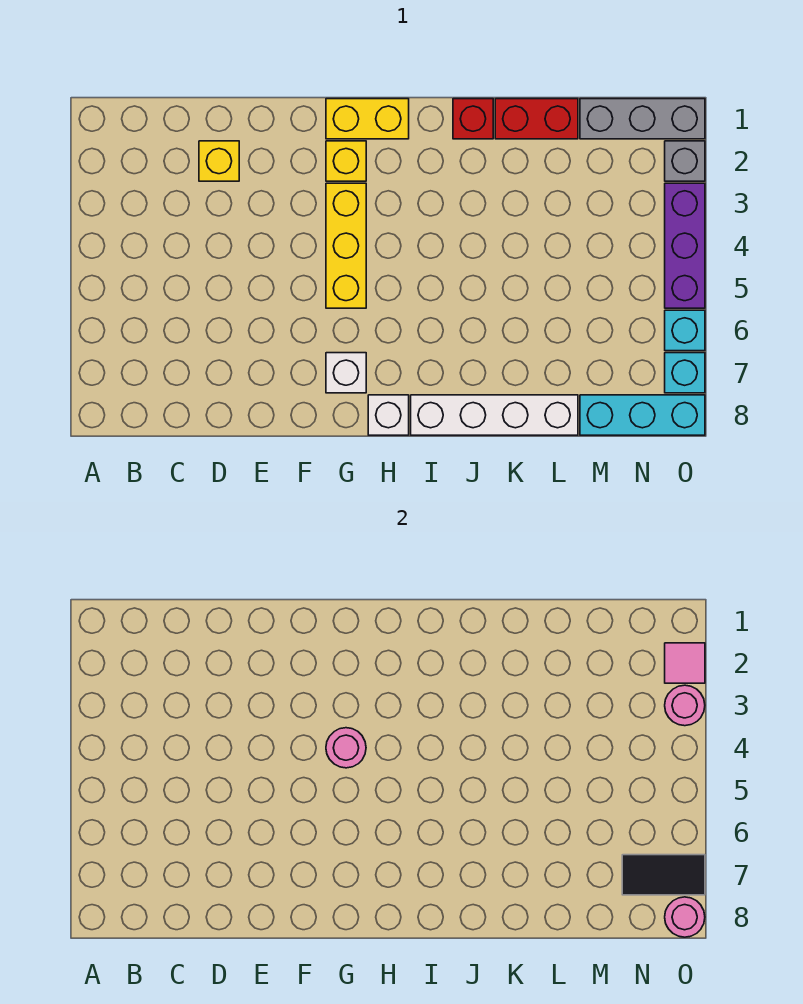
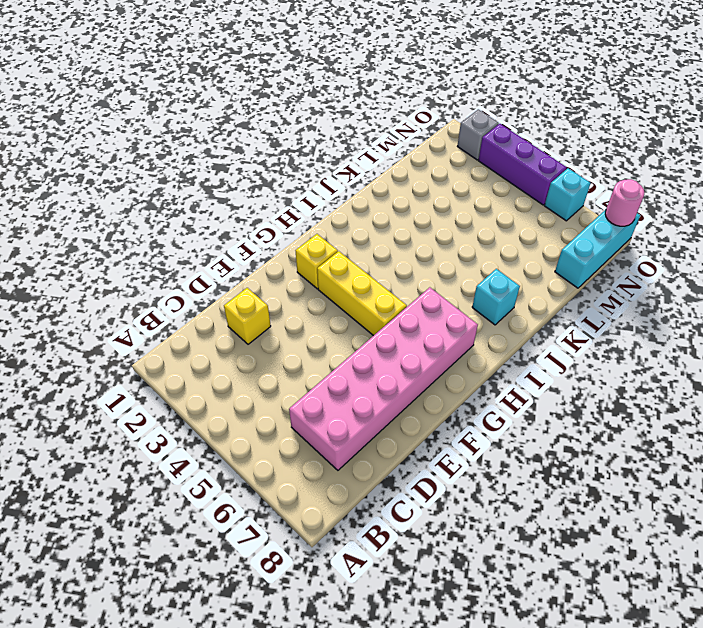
pink 2x6 brick [289,287,478,470] -> white 1x1 brick [326,353,366,393]
cyan 1x1 brick [472,269,520,325] -> cyan 1x1 brick moved to [665,353,705,393]
none -> yellow 1x2 brick [326,99,409,139]
none -> white 1x1 brick [368,395,409,435]
none -> white 1x4 brick [411,395,578,435]

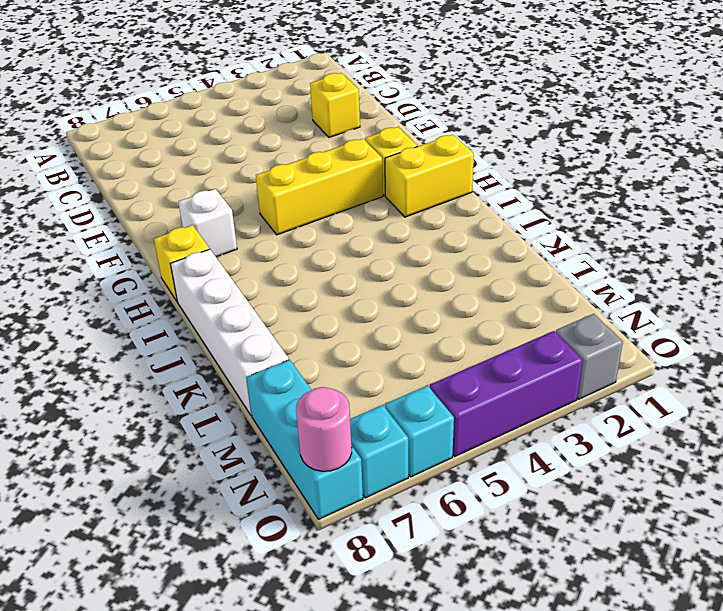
yellow 1x2 brick [385,134,474,217] -> yellow 1x2 brick turned to [326,99,409,139]
yellow 1x1 brick [154,225,209,301] -> white 1x1 brick [368,395,409,435]
none -> red 1x1 brick [453,99,493,139]
none -> red 1x2 brick [495,99,578,139]
none -> grey 1x3 brick [580,99,705,139]

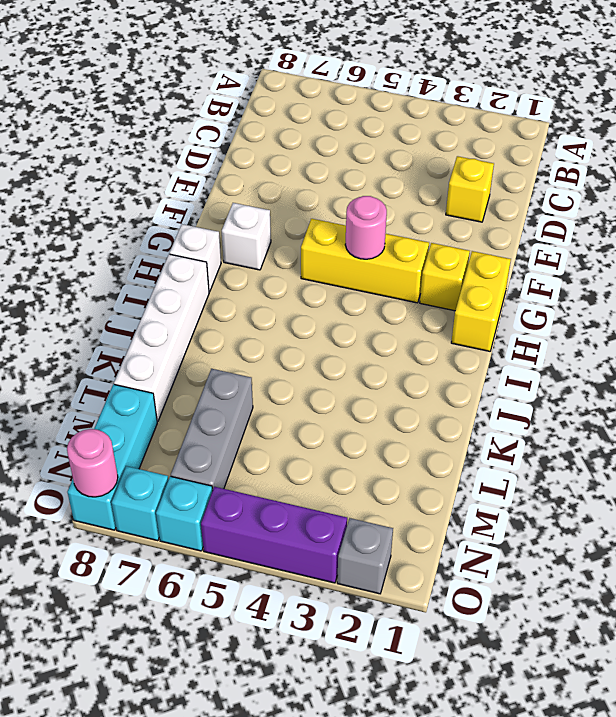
grey 1x3 brick [171,369,253,491] -> grey 1x3 brick moved to [580,99,705,139]
none -> red 1x1 brick [453,99,493,139]
none -> red 1x2 brick [495,99,578,139]
none -> black 1x2 tile [622,855,705,895]

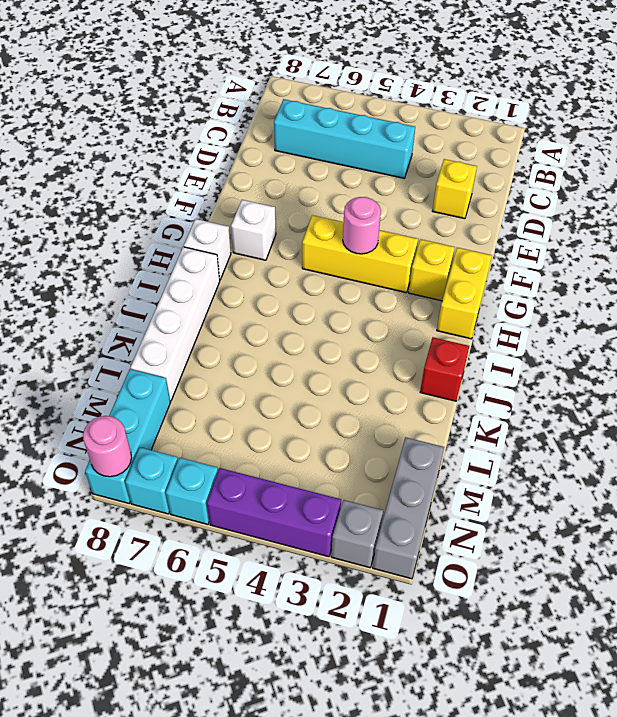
cyan 1x4 brick [274,99,415,178] -> none
none -> red 1x2 brick [495,99,578,139]
none -> black 1x2 tile [622,855,705,895]
none -> pink 1x1 tile [665,643,705,683]

